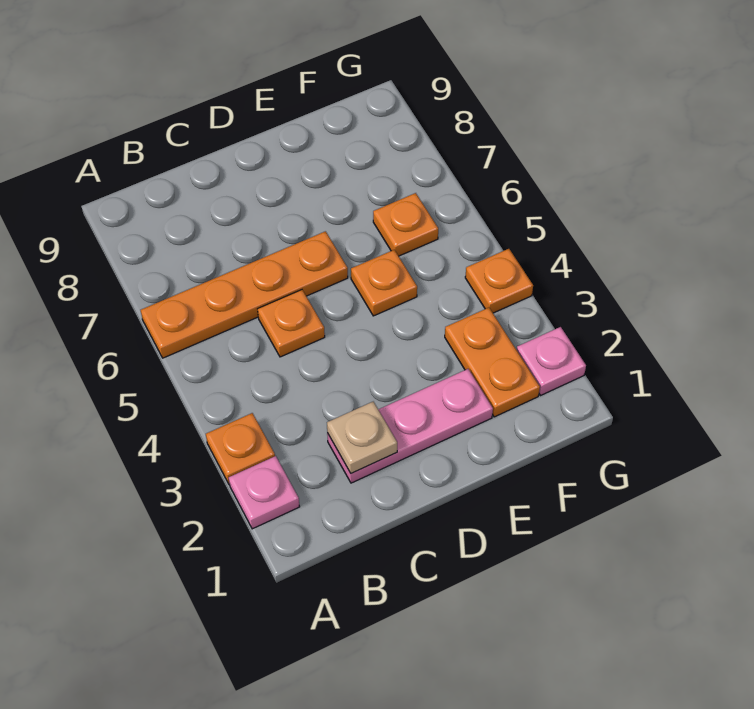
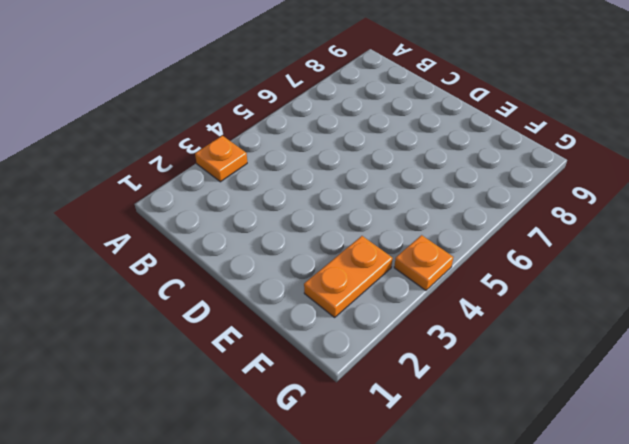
none -> pink 1x1 plate [229,456,300,529]
none -> orange 1x4 plate [141,231,348,358]

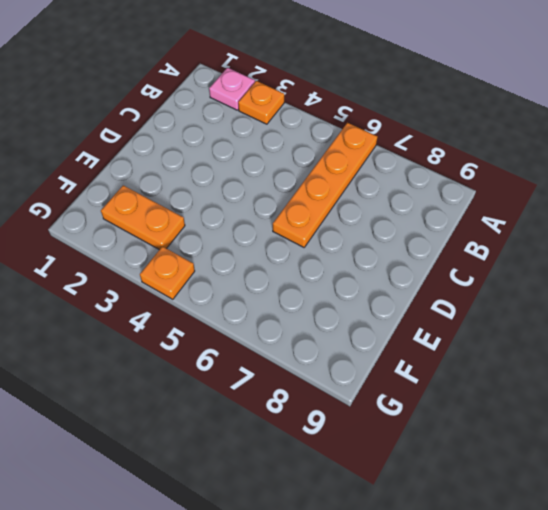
none -> pink 1x3 plate [327,369,493,483]
none -> orange 1x1 plate [258,290,325,357]

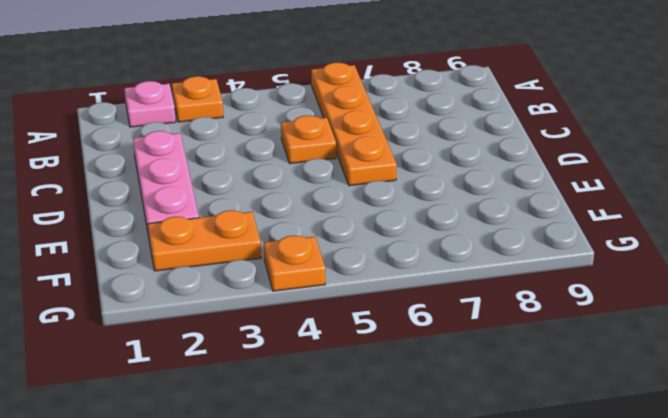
none -> orange 1x1 plate [351,250,417,316]
none -> orange 1x1 plate [373,193,438,256]

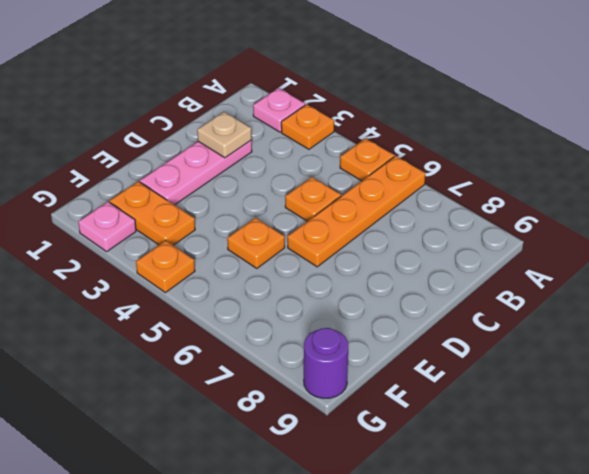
orange 1x1 plate [340,138,394,181] -> orange 1x1 plate moved to [373,193,438,256]
purple 1x1 round brick [304,328,348,398] -> none

